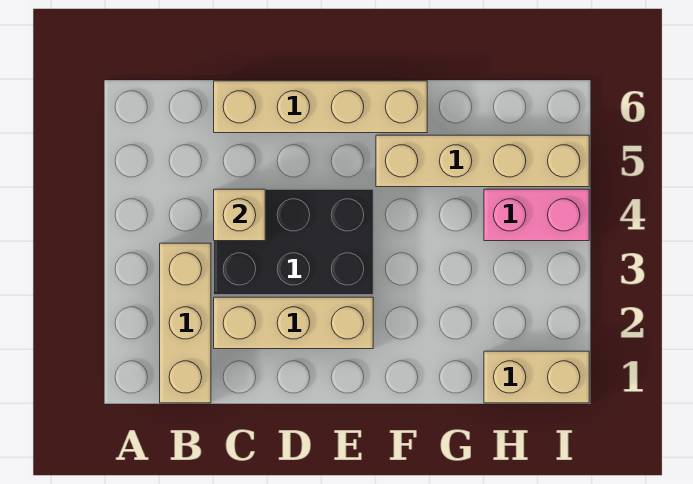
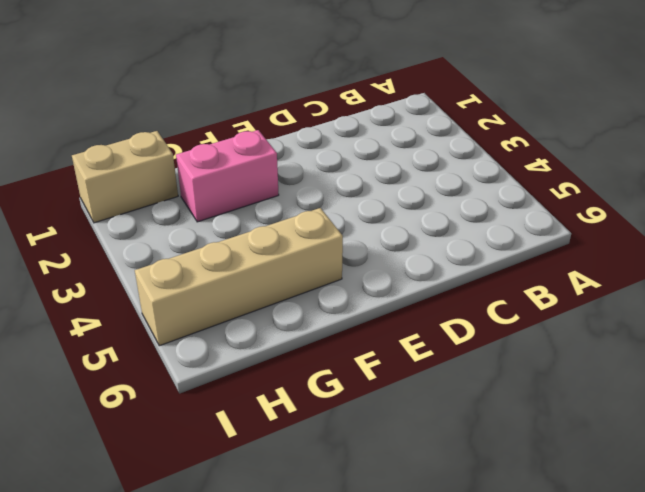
pink 1x2 brick [176,130,279,222] -> pink 1x2 brick moved to [484,189,589,241]
none -> tan 1x3 brick [160,243,211,403]
none -> tan 1x3 brick [214,297,373,349]

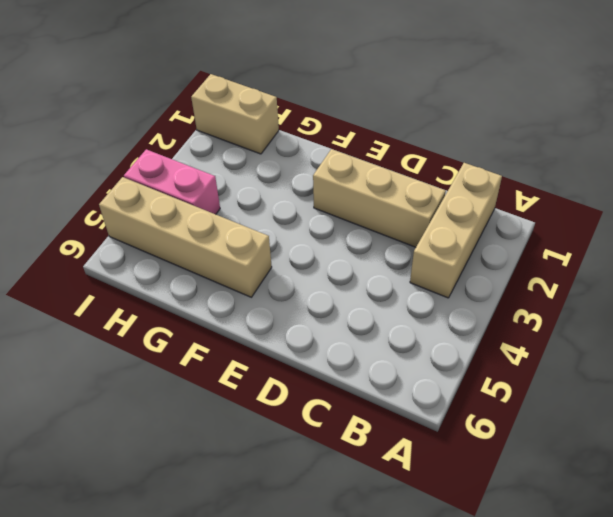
none -> black 2x3 brick [214,189,373,295]
none -> tan 1x4 brick [214,81,427,133]

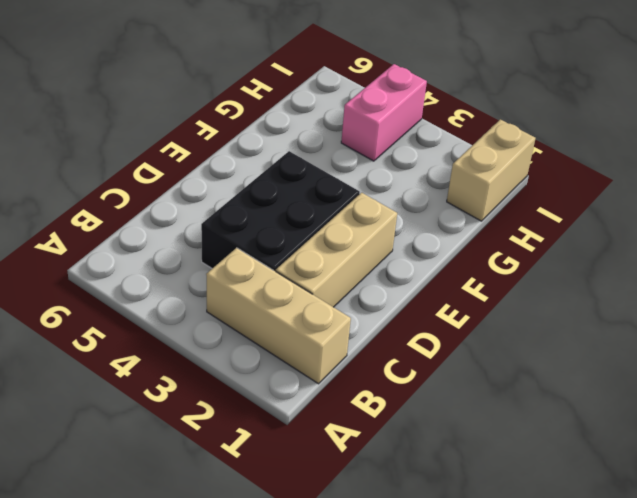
none -> tan 1x4 brick [214,81,427,133]
none -> tan 1x4 brick [376,135,589,187]

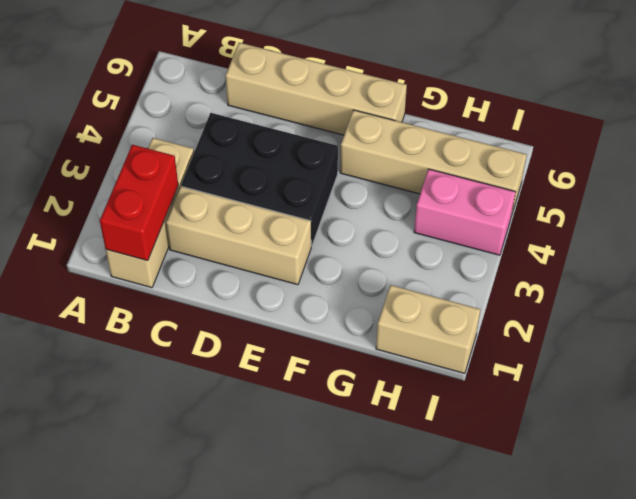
red 1x2 brick [100,145,178,261] -> none
none -> tan 1x1 brick [214,189,265,241]

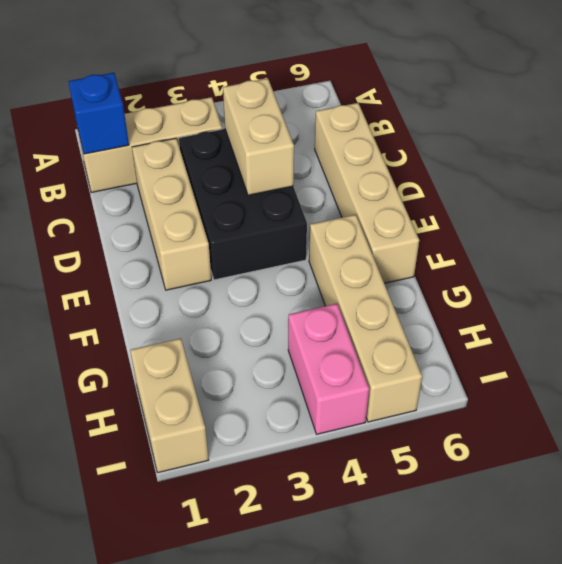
blue 1x1 brick [68,73,129,154] -> none
tan 1x2 brick [223,78,294,195] -> tan 1x1 brick [214,189,265,241]

